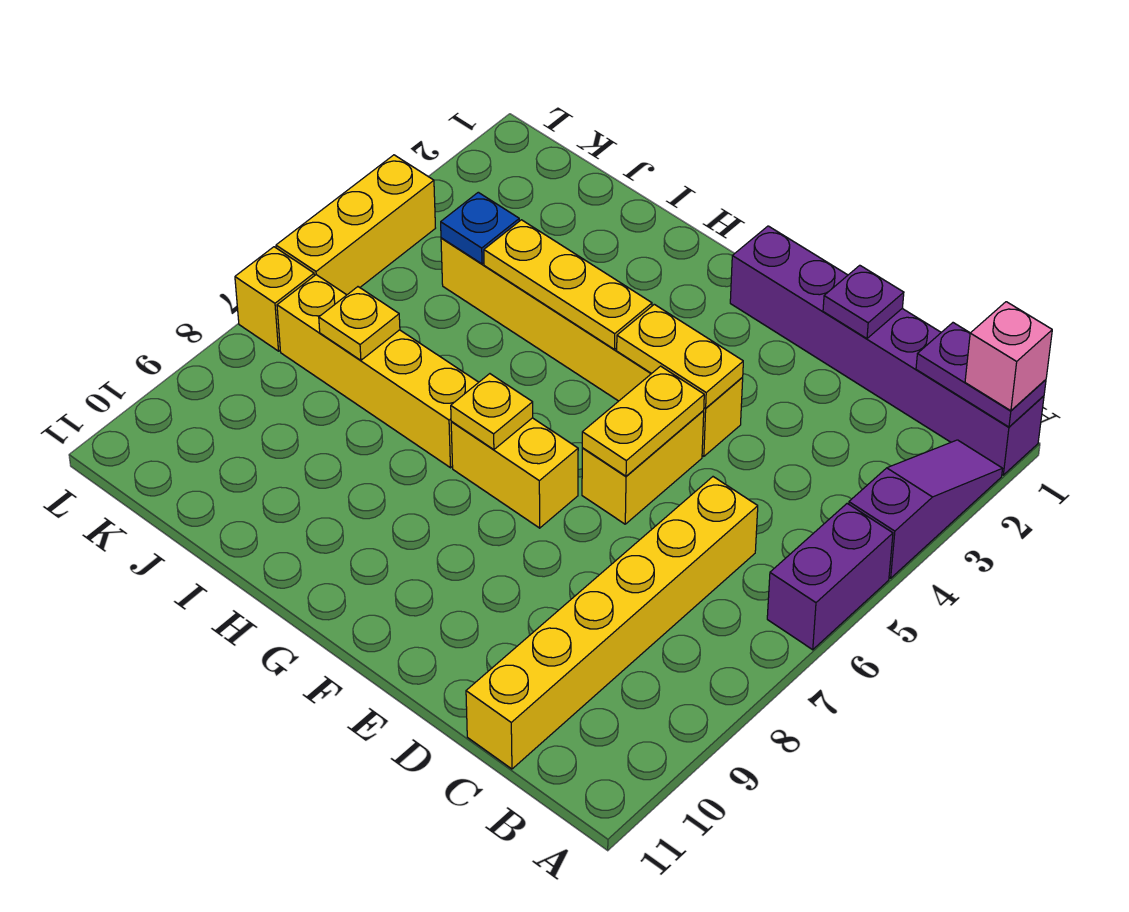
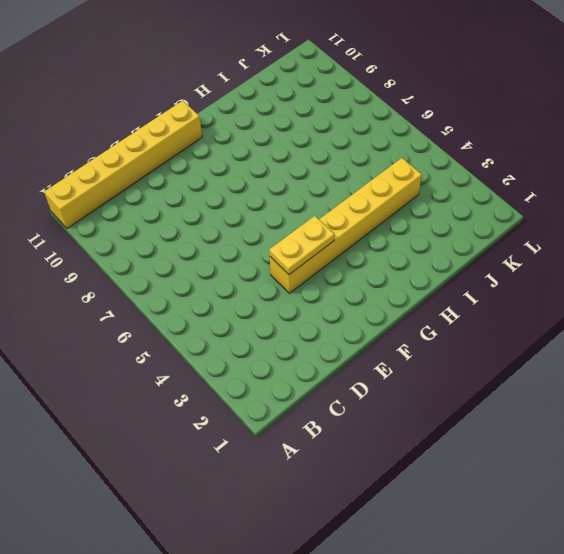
yellow 1x6 brick [44,101,202,228] -> yellow 1x6 brick turned to [466,477,758,769]
none -> purple 1x6 brick [730,226,1044,475]
none -> purple 1x3 slope [849,440,1003,578]
none -> purple 1x2 brick [767,504,893,650]

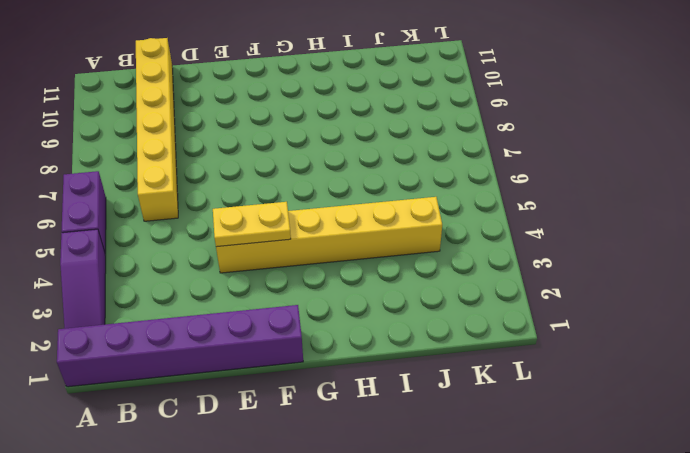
none -> yellow 1x2 brick [582,410,704,524]
none -> yellow 1x2 brick [451,418,578,528]
none -> yellow 1x4 brick [277,275,479,468]

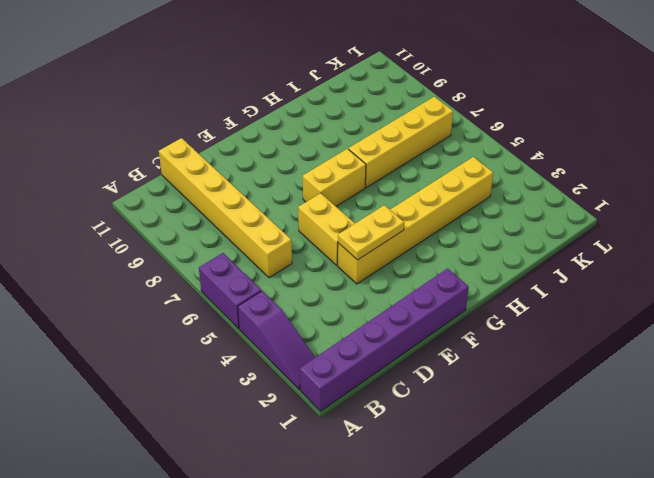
none -> yellow 1x3 brick [276,155,435,295]
none -> yellow 1x1 brick [235,247,314,351]
none -> purple 1x2 plate [916,323,1046,427]

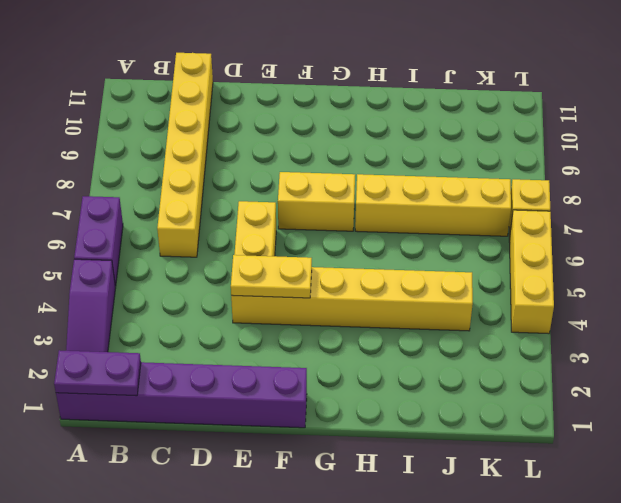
none -> purple 1x1 plate [823,265,904,339]
none -> yellow 1x2 plate [582,366,704,476]
none -> yellow 1x3 plate [484,220,652,349]

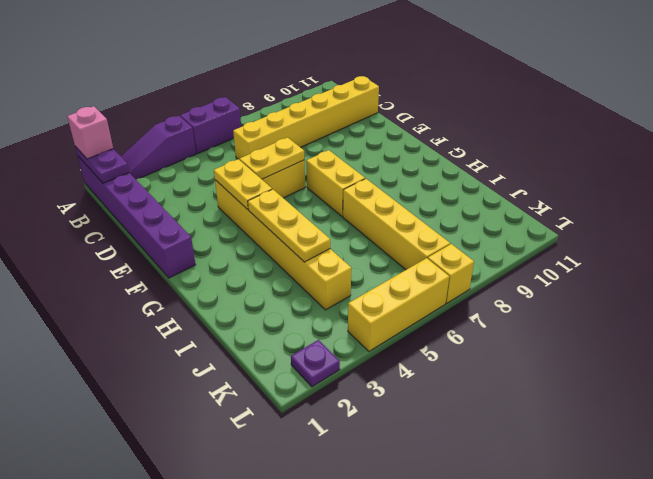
purple 1x1 plate [291,340,340,387] -> purple 1x1 plate moved to [823,265,904,339]
none -> yellow 1x1 plate [451,374,533,450]
none -> blue 1x1 plate [441,192,519,264]
none -> yellow 1x1 plate [319,287,400,360]

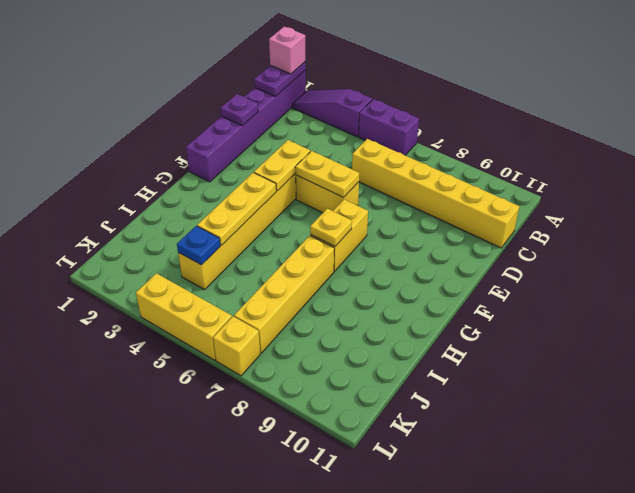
none -> yellow 1x1 plate [319,287,400,360]

